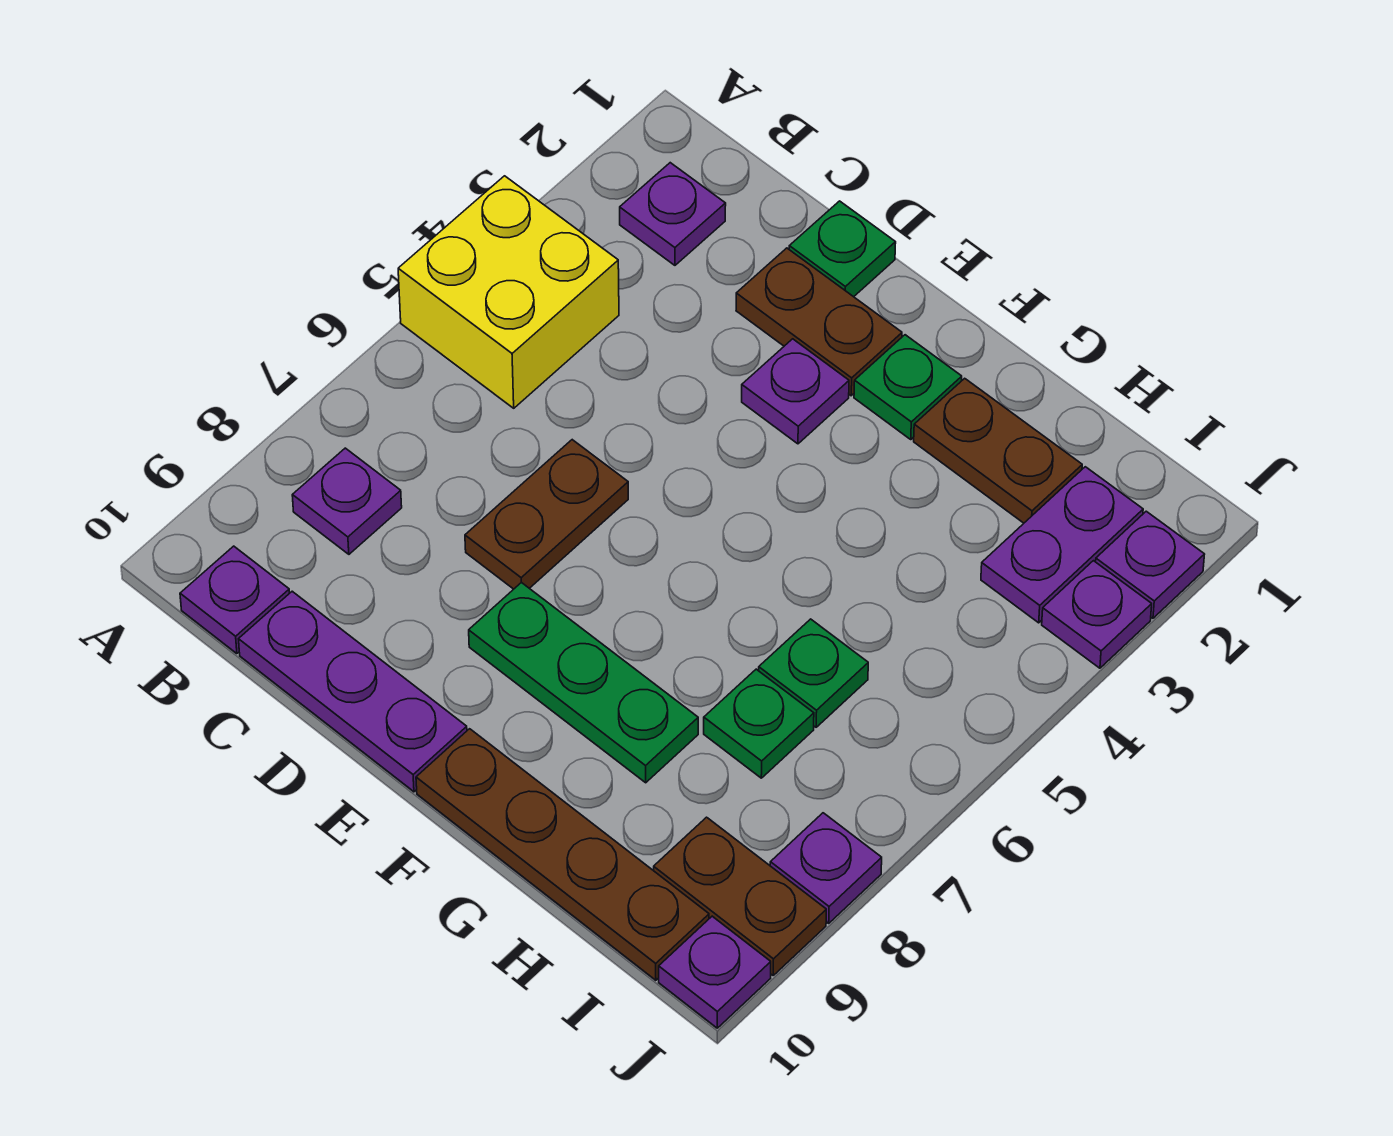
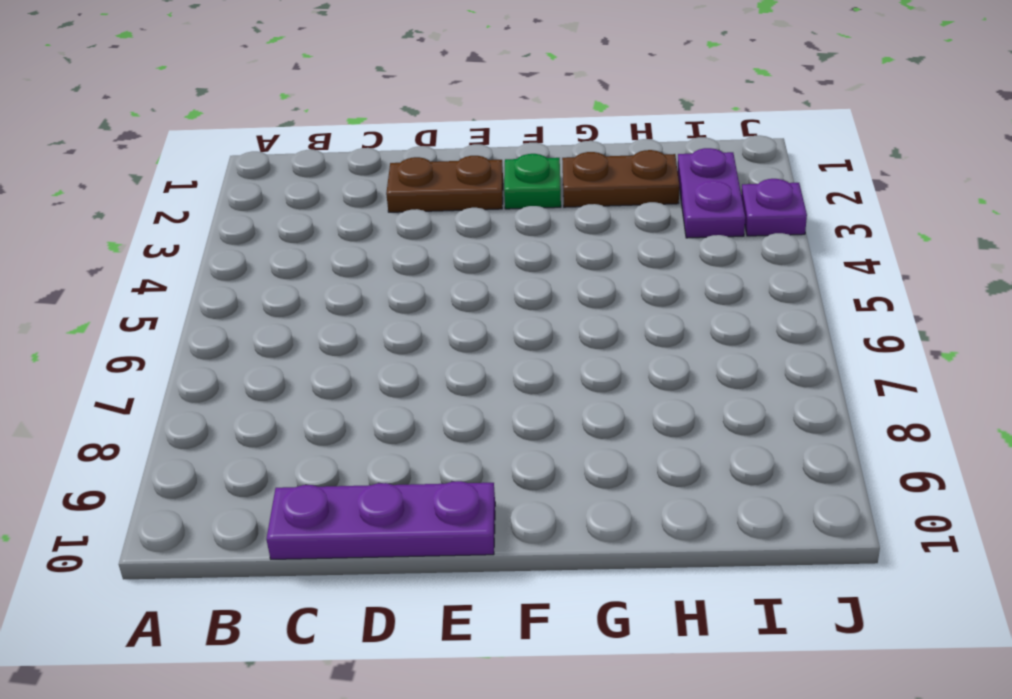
none -> yellow 2x2 brick [398,176,619,408]
none -> purple 1x1 plate [620,163,726,265]
none -> purple 1x1 plate [292,448,402,554]

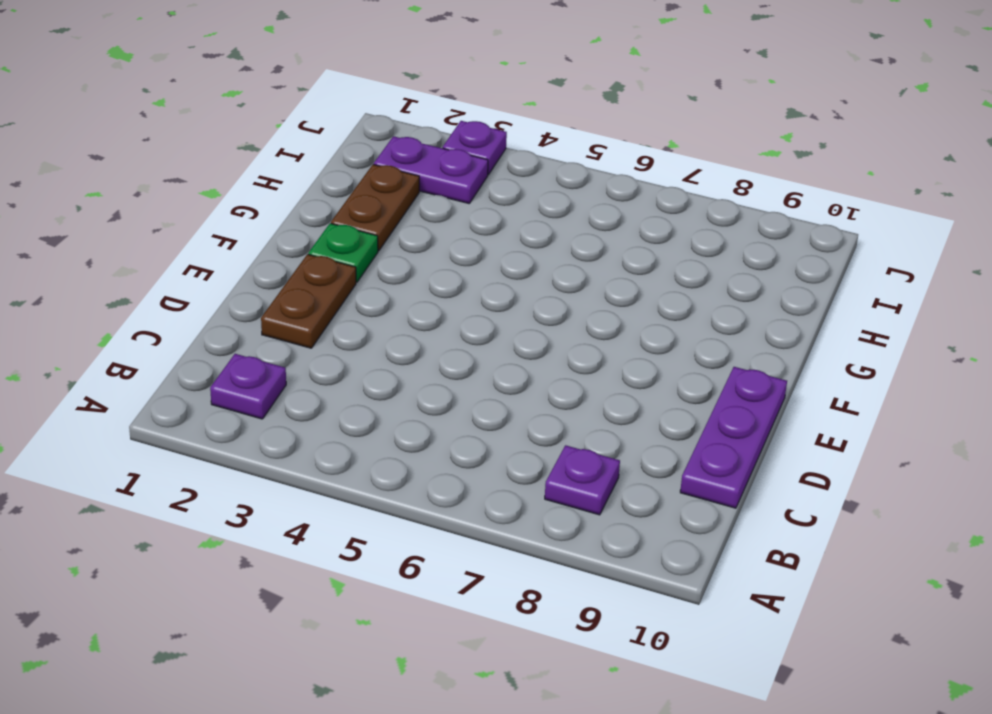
none -> yellow 2x2 brick [398,176,619,408]
none -> purple 1x1 plate [180,546,290,654]
none -> green 1x1 plate [789,201,896,297]

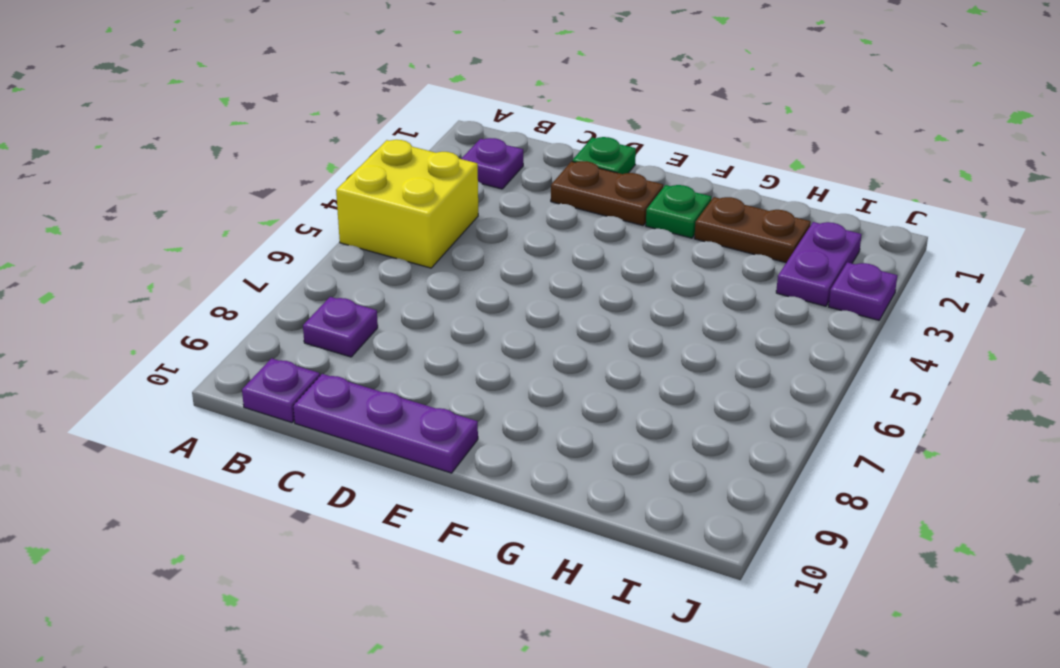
none -> brown 1x2 plate [465,440,628,589]
none -> purple 1x1 plate [742,339,849,444]
none -> green 1x3 plate [469,582,698,783]

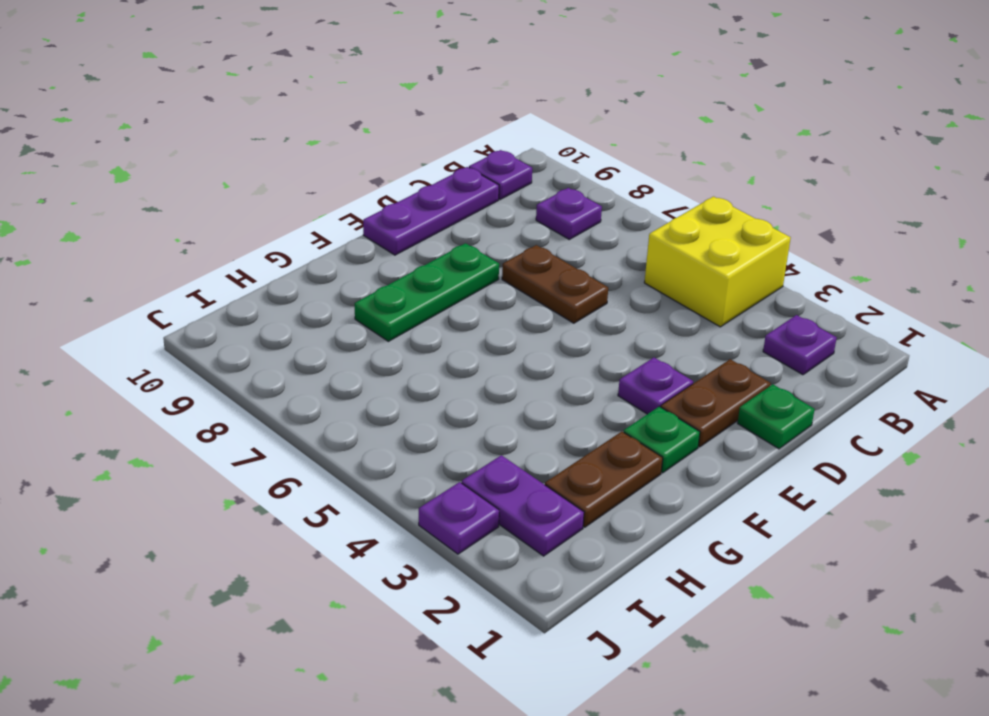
none -> brown 1x4 plate [416,729,709,980]
none -> green 1x1 plate [759,619,868,727]
none -> green 1x1 plate [704,669,814,778]

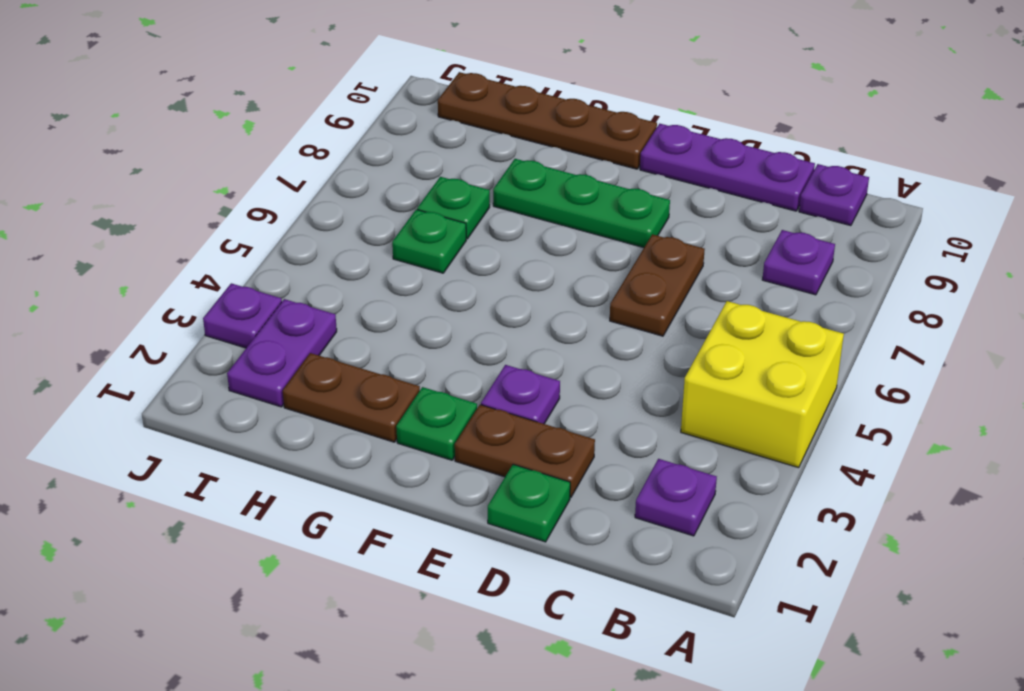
none -> brown 1x2 plate [654,817,826,975]
none -> purple 1x1 plate [1096,511,1205,618]
none -> purple 1x1 plate [770,813,882,923]

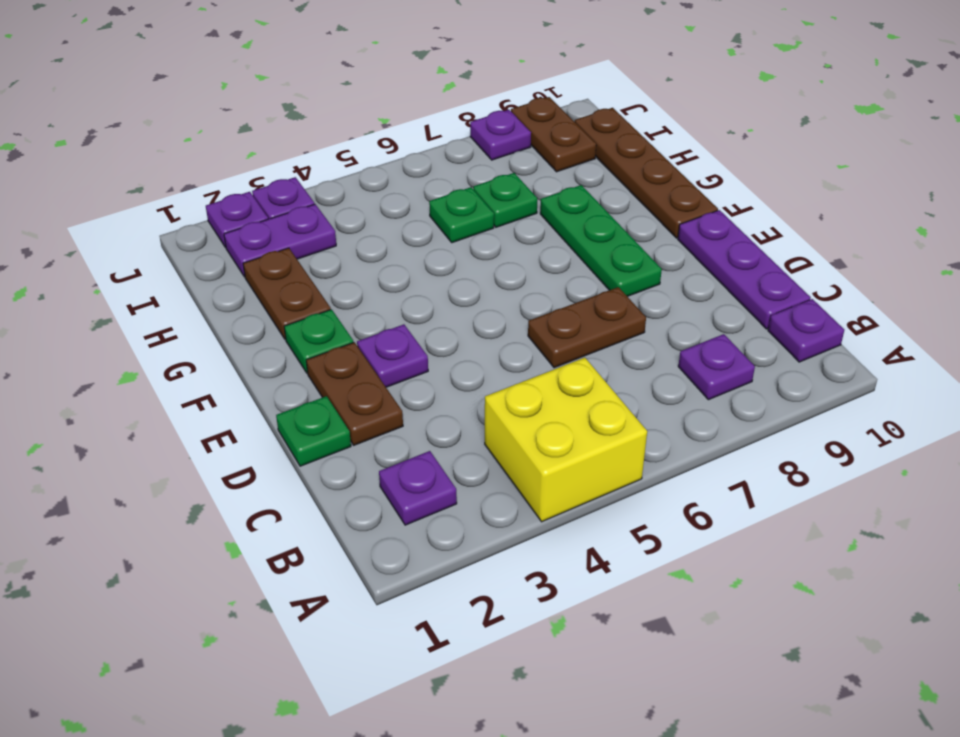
none -> purple 1x1 plate [659,916,771,1028]

